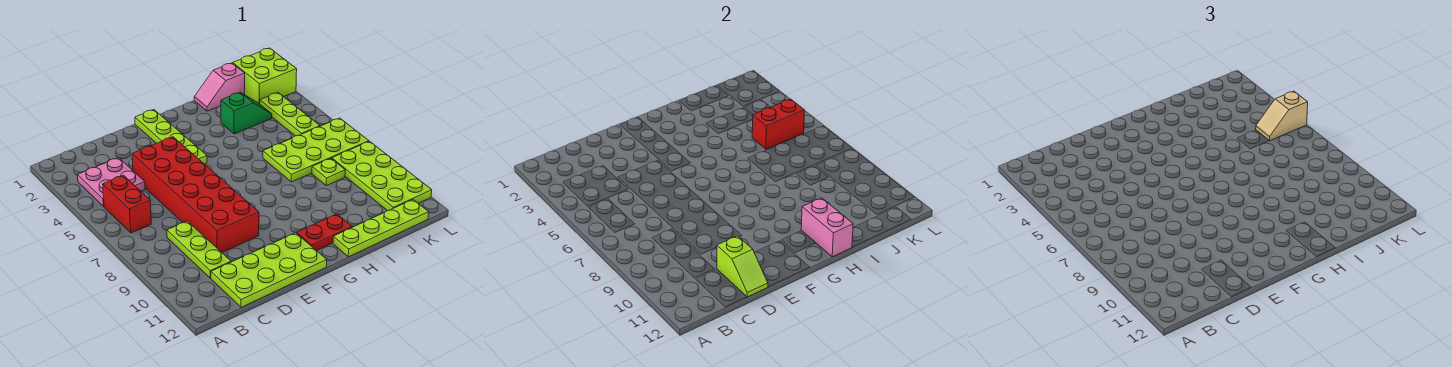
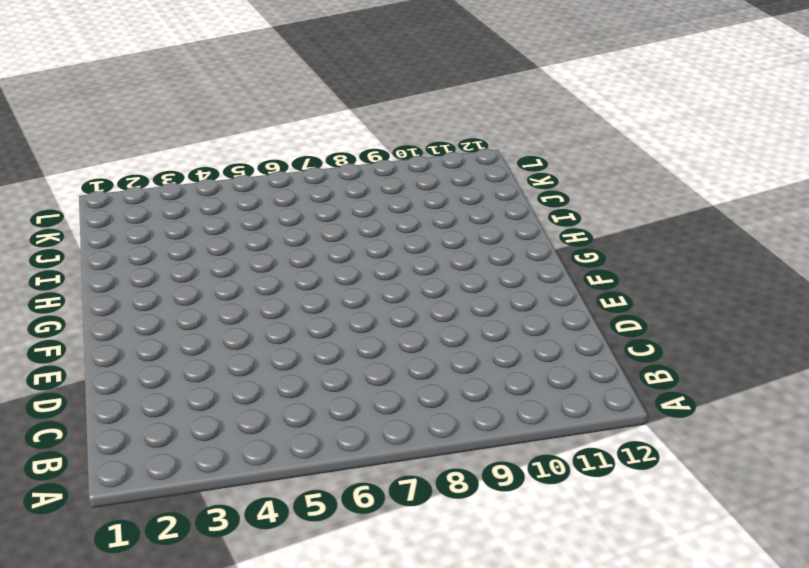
none -> pink 2x2 plate [77,158,145,206]
none -> red 1x2 brick [103,175,151,233]
none -> lime 1x3 plate [167,221,231,278]

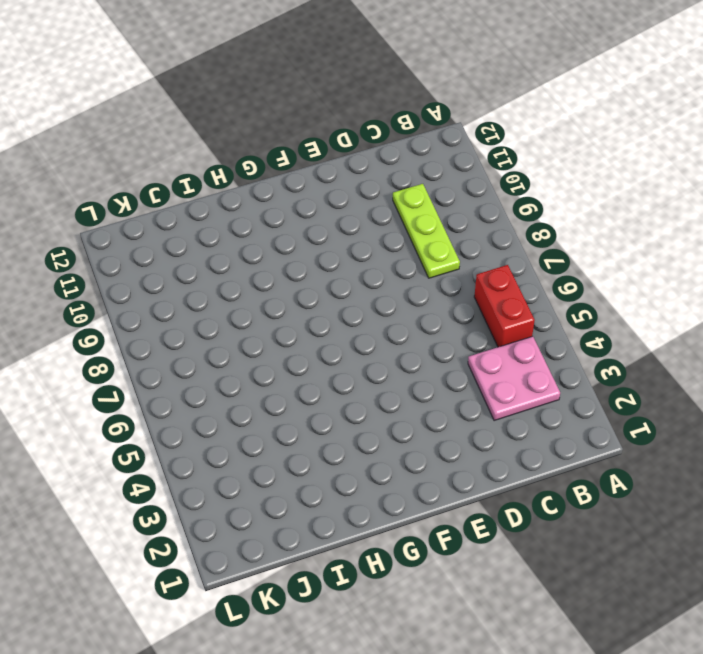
none -> lime 2x4 plate [211,233,327,307]
none -> red 2x6 brick [132,137,259,252]
none -> lime 1x4 plate [135,110,207,164]

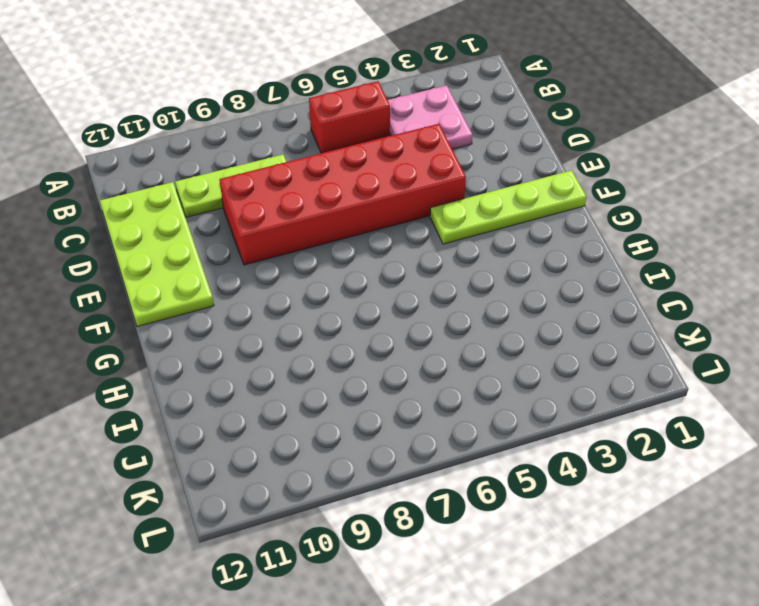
none -> red 1x2 plate [297,214,352,251]
none -> lime 1x4 plate [333,200,429,257]
none -> pink 1x2 slope [194,63,245,111]

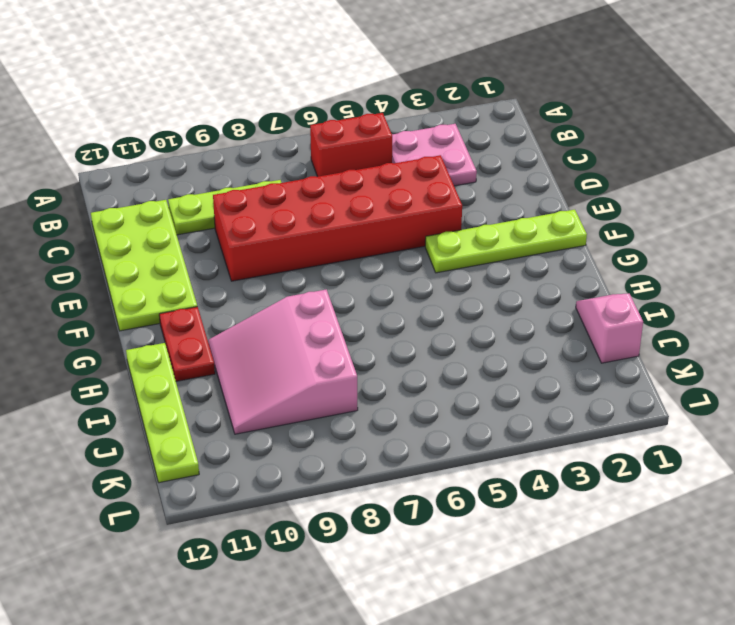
pink 3x3 slope [208,289,358,434] -> lime 1x1 plate [312,158,345,186]
none -> green 1x2 slope [221,93,272,134]
none -> lime 2x4 plate [263,118,369,182]
none -> lime 2x2 brick [233,48,297,104]

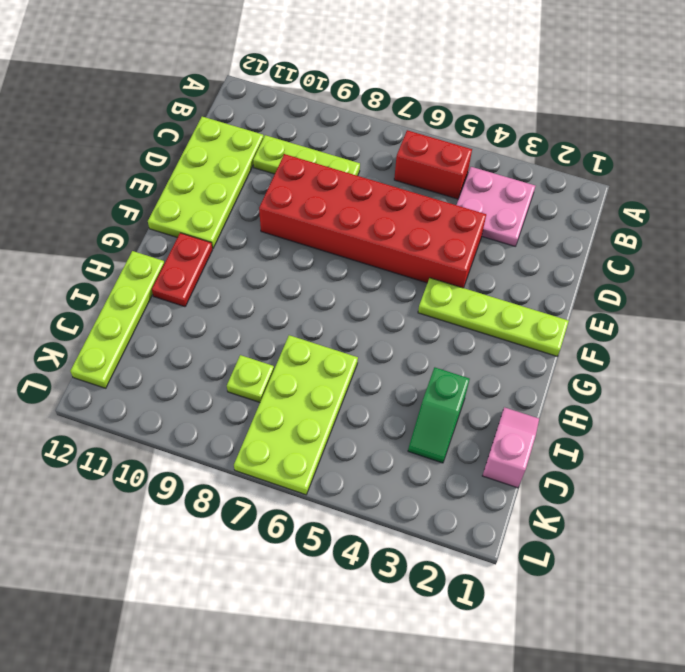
none -> lime 2x2 brick [233,48,297,104]
none -> lime 1x3 plate [260,93,320,136]
none -> lime 2x4 plate [332,141,432,211]

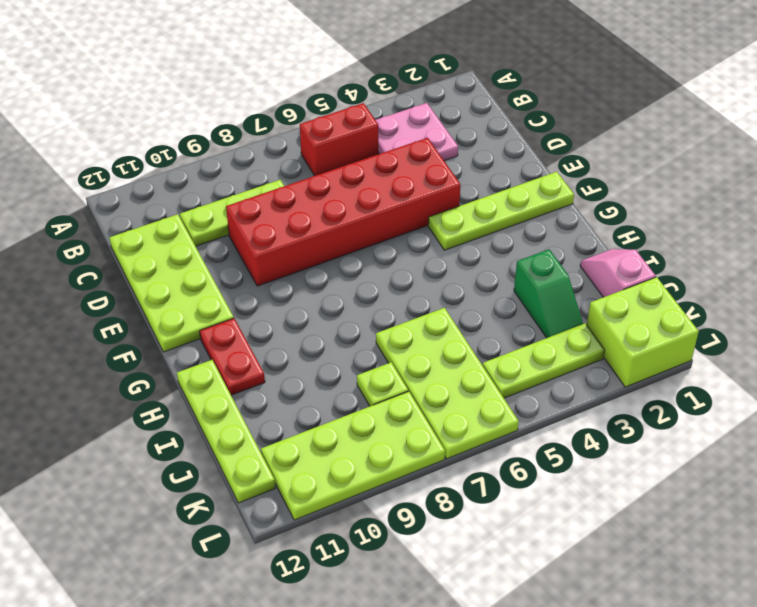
none -> lime 1x2 slope [717,236,768,297]
none -> pink 1x2 brick [801,198,853,257]
none -> red 1x2 brick [752,99,805,149]

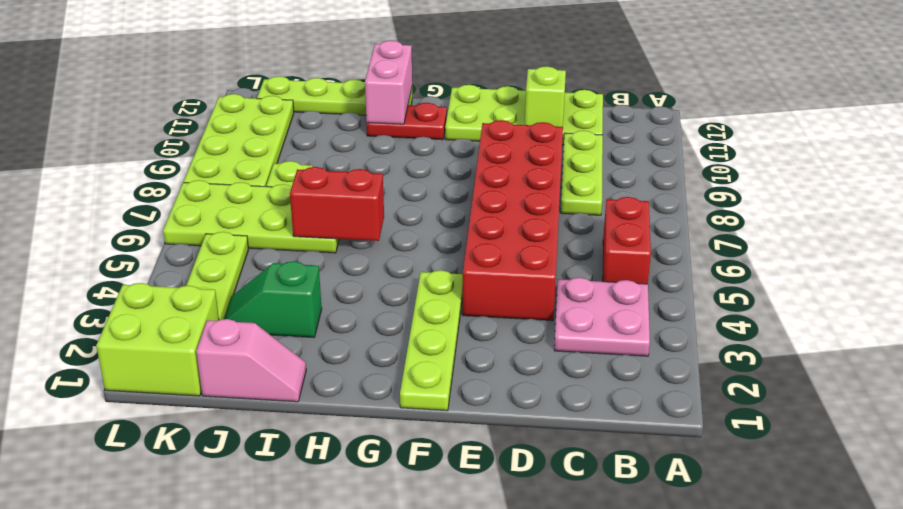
red 1x2 brick [290,167,384,241] -> red 1x2 brick moved to [752,99,805,149]
none -> tan 1x2 slope [1256,91,1308,141]

